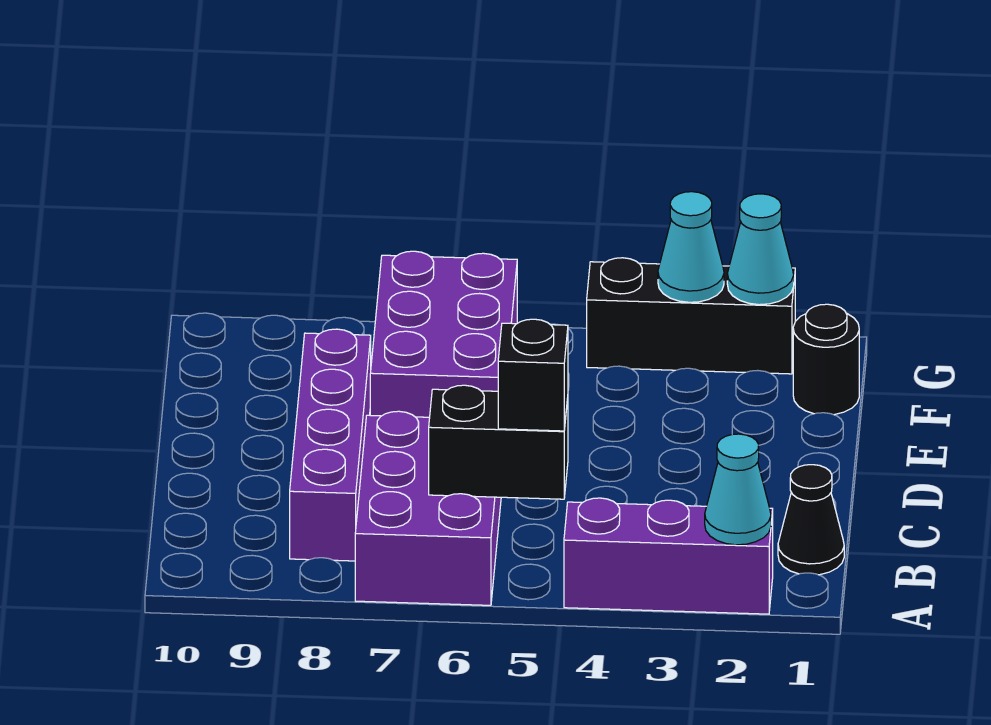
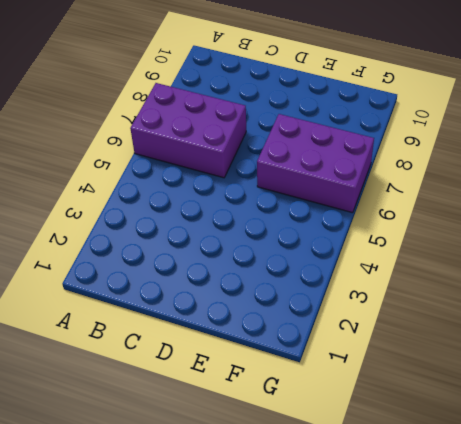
none -> purple 1x3 brick [564,498,773,614]
none -> black 1x1 cone [778,465,844,575]
none -> purple 1x4 brick [290,329,371,561]

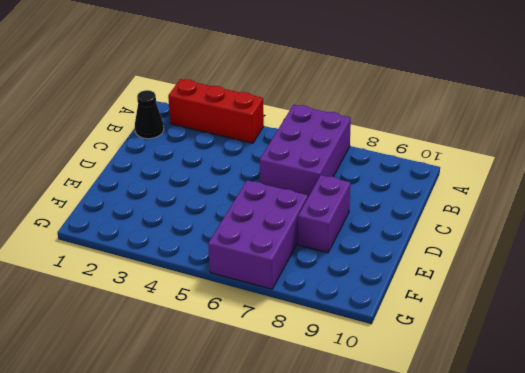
red 1x3 brick [168,79,264,143] -> purple 1x3 brick [564,498,773,614]
purple 1x2 brick [298,175,350,253] -> purple 1x4 brick [290,329,371,561]
none -> black 1x1 round brick [793,304,859,415]
none -> black 1x3 brick [587,258,795,374]
none -> cyan 1x1 cone [705,434,771,545]

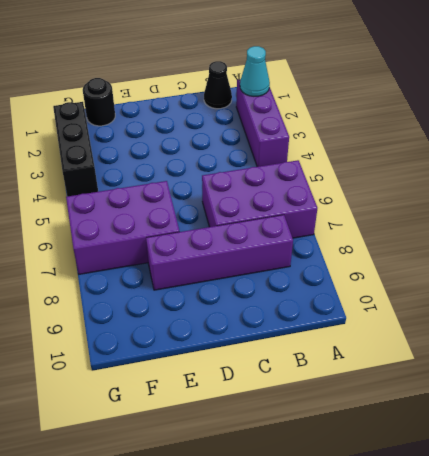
none -> black 1x2 brick [429,385,568,499]
none -> cyan 1x1 cone [727,194,794,305]
none -> cyan 1x1 cone [658,192,724,302]

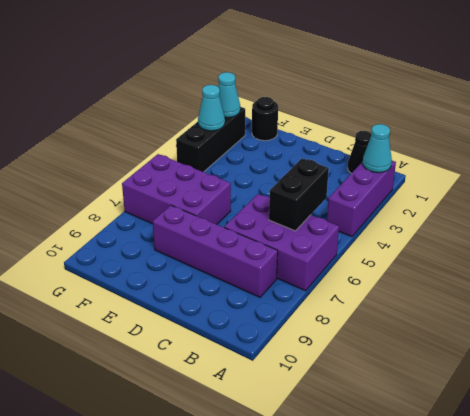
none -> black 1x1 brick [498,319,568,431]

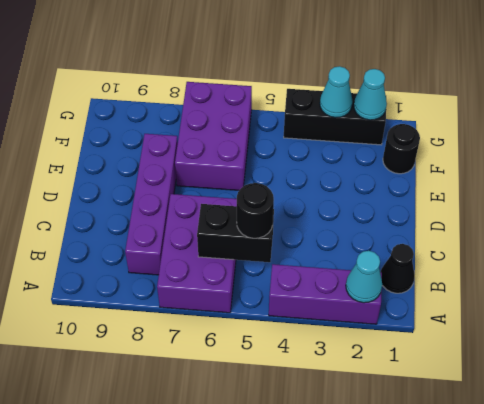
black 1x1 round brick [237,183,274,238] -> black 1x1 brick [498,319,568,431]

